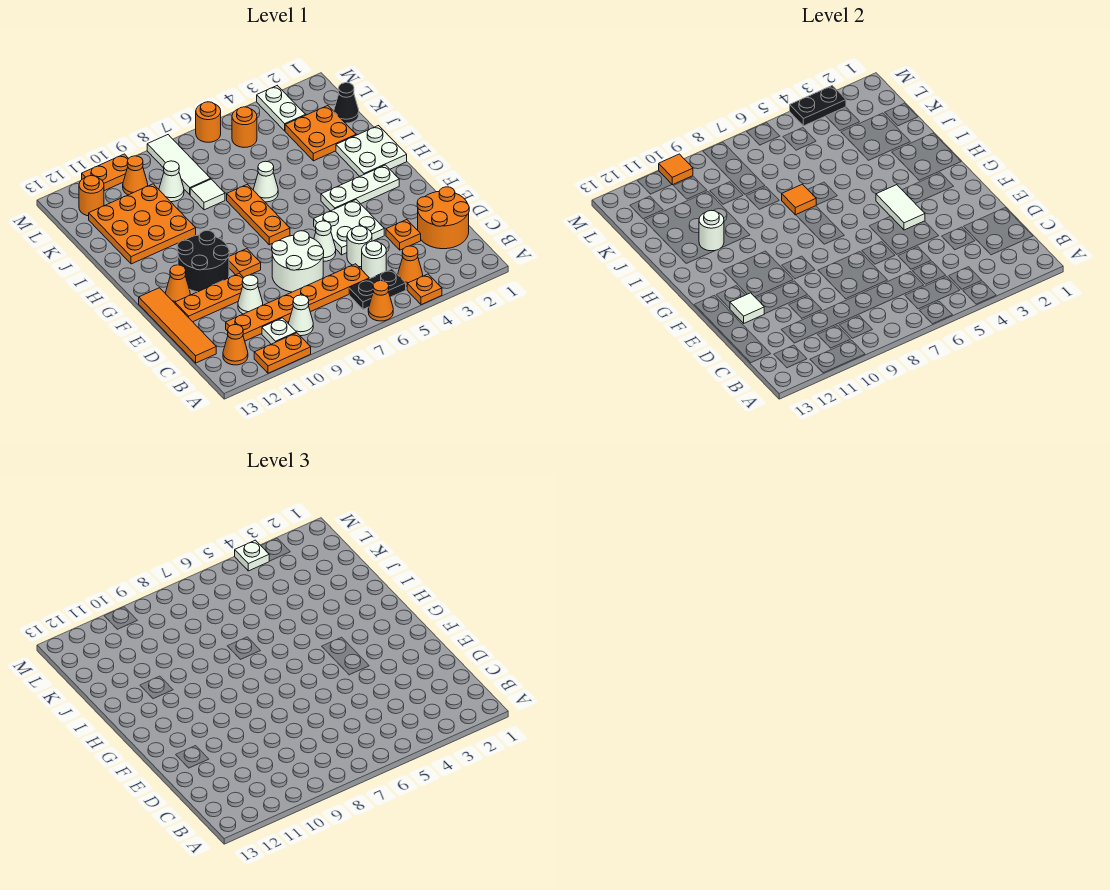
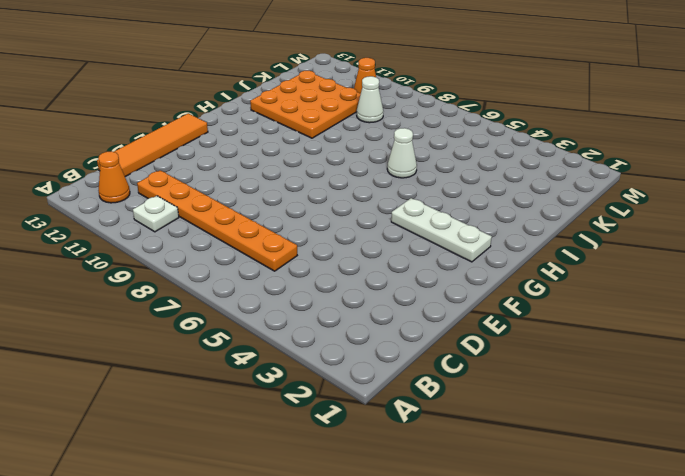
none -> orange 1x1 plate [407,274,442,305]
none -> orange 1x1 cone [368,281,393,321]
none -> orange 1x2 plate [254,333,311,373]
none -> orange 1x1 cone [398,246,423,286]

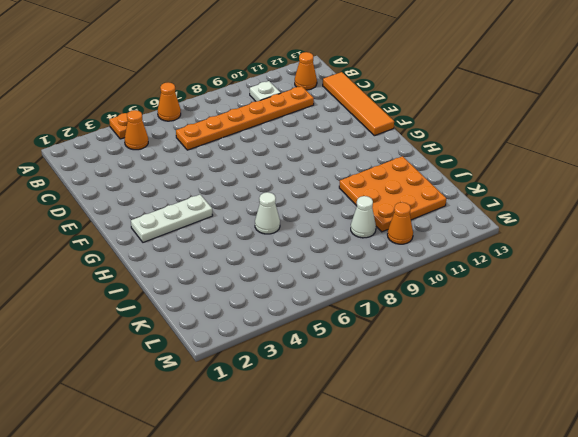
none -> orange 1x2 plate [254,333,311,373]
none -> black 1x2 plate [349,269,406,309]
none -> white 1x1 cone [289,295,313,336]
none -> orange 2x2 round brick [417,187,469,249]

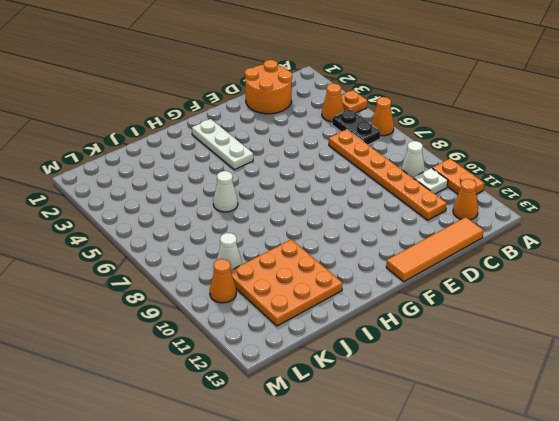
none -> white 1x1 round brick [362,241,386,279]
none -> orange 1x1 plate [386,220,421,250]
none -> white 1x1 round brick [347,226,372,267]
none -> white 2x2 round brick [272,231,324,292]

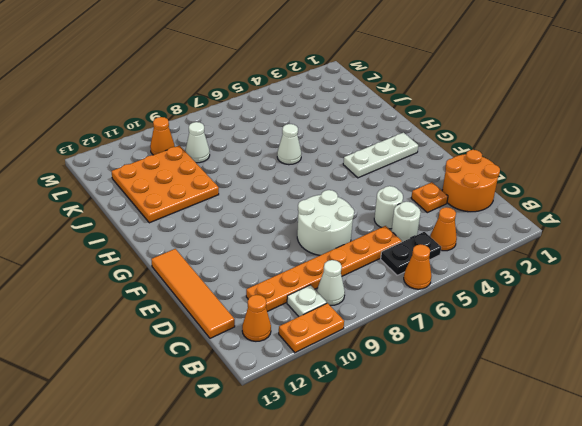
none -> orange 1x1 plate [407,274,442,305]
none -> white 1x1 cone [238,275,263,314]
none -> white 2x2 plate [314,200,384,255]
none -> white 1x1 cone [314,221,336,262]

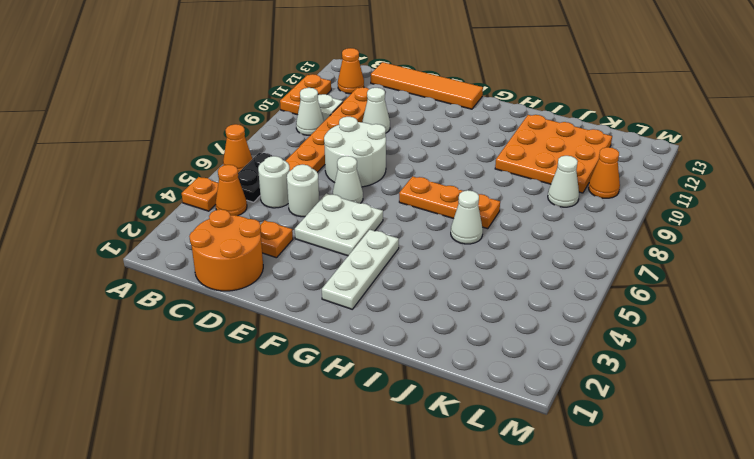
none -> orange 1x3 plate [175,273,244,322]
none -> orange 1x1 plate [229,249,261,277]
none -> black 2x2 round brick [177,230,229,292]
none -> orange 1x1 cone [165,265,190,303]

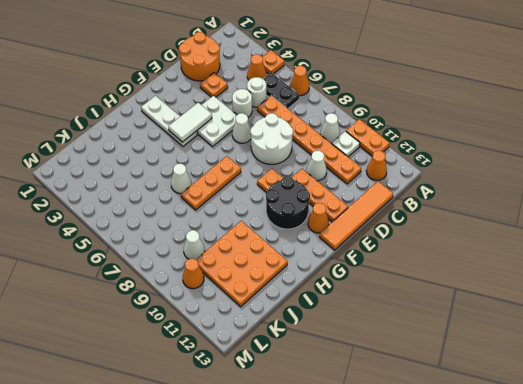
none -> white 2x2 plate [336,126,407,176]
none -> orange 2x2 plate [285,106,356,161]
none -> white 1x1 tile [190,179,225,210]
none -> black 1x1 cone [334,83,359,123]

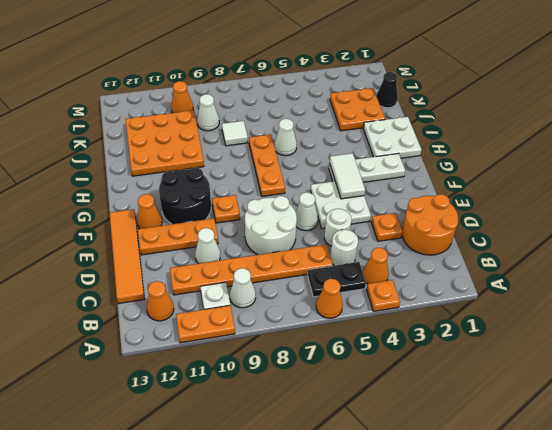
none -> white 1x3 tile [147,135,210,195]
none -> white 1x2 plate [257,86,305,131]
none -> orange 1x1 round brick [232,107,257,147]
none -> orange 1x1 round brick [79,176,104,216]

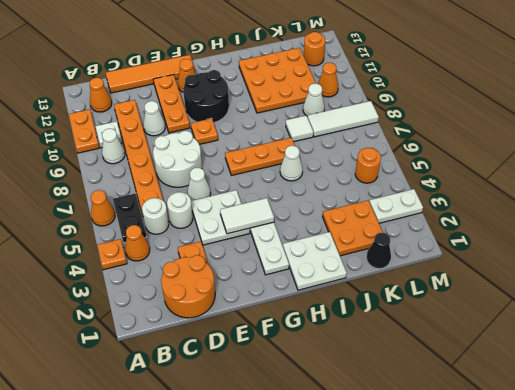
none -> orange 1x1 round brick [196,102,221,142]
none -> orange 1x2 plate [82,154,129,191]
none -> white 1x1 tile [730,293,764,323]
none -> orange 1x1 tile [782,184,816,215]

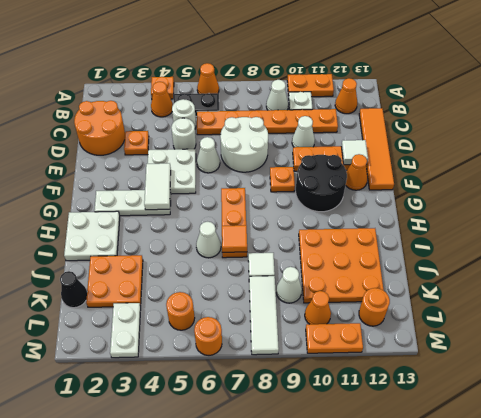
none -> white 1x1 round brick [699,210,724,251]
none -> black 1x2 plate [790,86,846,126]
none -> orange 1x1 tile [659,154,693,185]
none -> white 1x1 plate [235,540,269,571]

